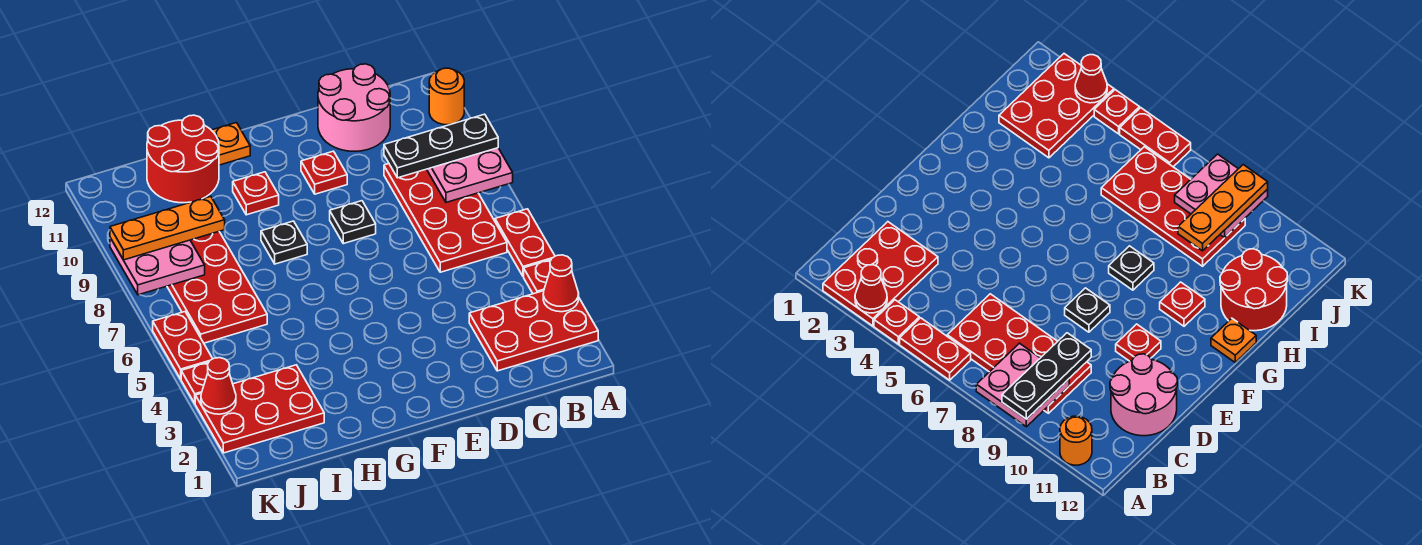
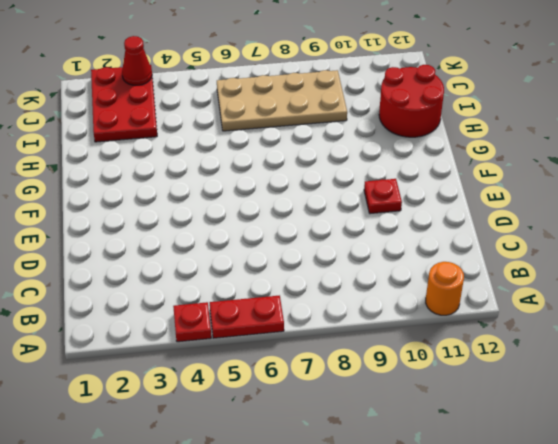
tan 2x4 plate [217,70,347,131] -> red 2x4 plate [167,232,267,343]
none -> red 2x3 plate [469,291,598,371]
none -> red 2x4 plate [384,164,507,272]
none -> pink 2x2 round brick [318,64,390,151]

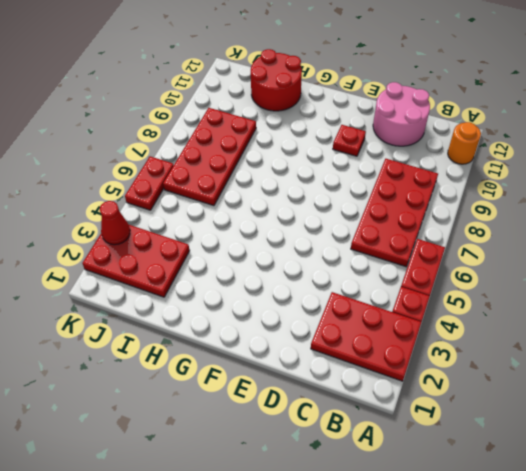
none -> black 1x1 plate [330,201,376,244]
none -> black 1x1 plate [261,221,307,264]
none -> red 1x1 plate [233,172,279,215]

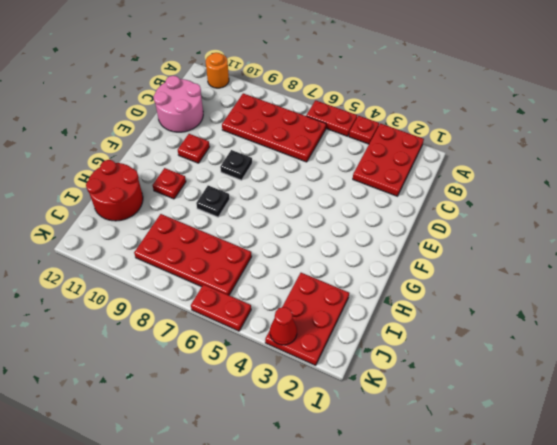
none -> orange 1x1 plate [212,123,250,165]
none -> red 1x1 plate [181,362,209,403]
none -> red 1x1 cone [543,255,579,312]

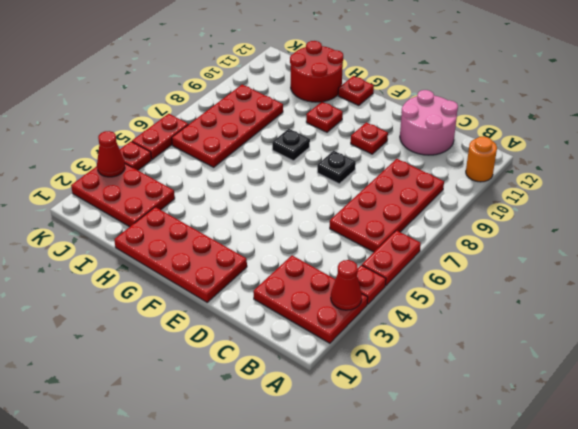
red 2x4 plate [114,207,247,302] -> none
red 1x1 plate [338,76,374,106] -> orange 1x1 plate [212,123,250,165]
none -> pink 2x2 plate [427,148,513,202]
none -> pink 2x2 plate [110,238,205,295]
none -> black 1x3 plate [384,114,498,178]

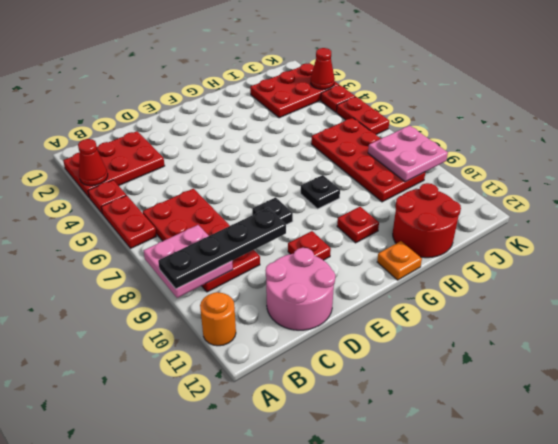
black 1x4 plate [158,208,286,289] -> black 1x3 plate [384,114,498,178]
none -> orange 1x3 plate [110,196,225,260]

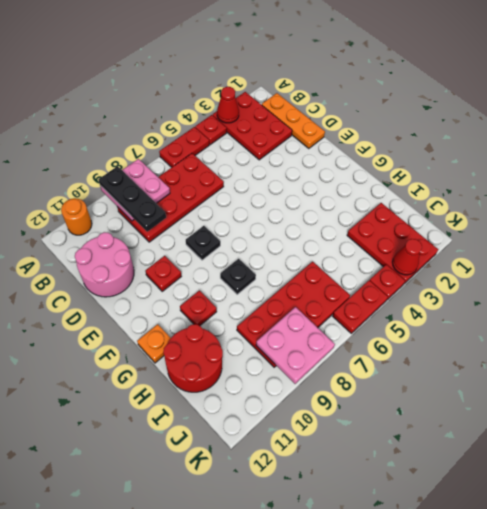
orange 1x3 plate [262,93,325,149] -> orange 1x3 plate moved to [110,196,225,260]

